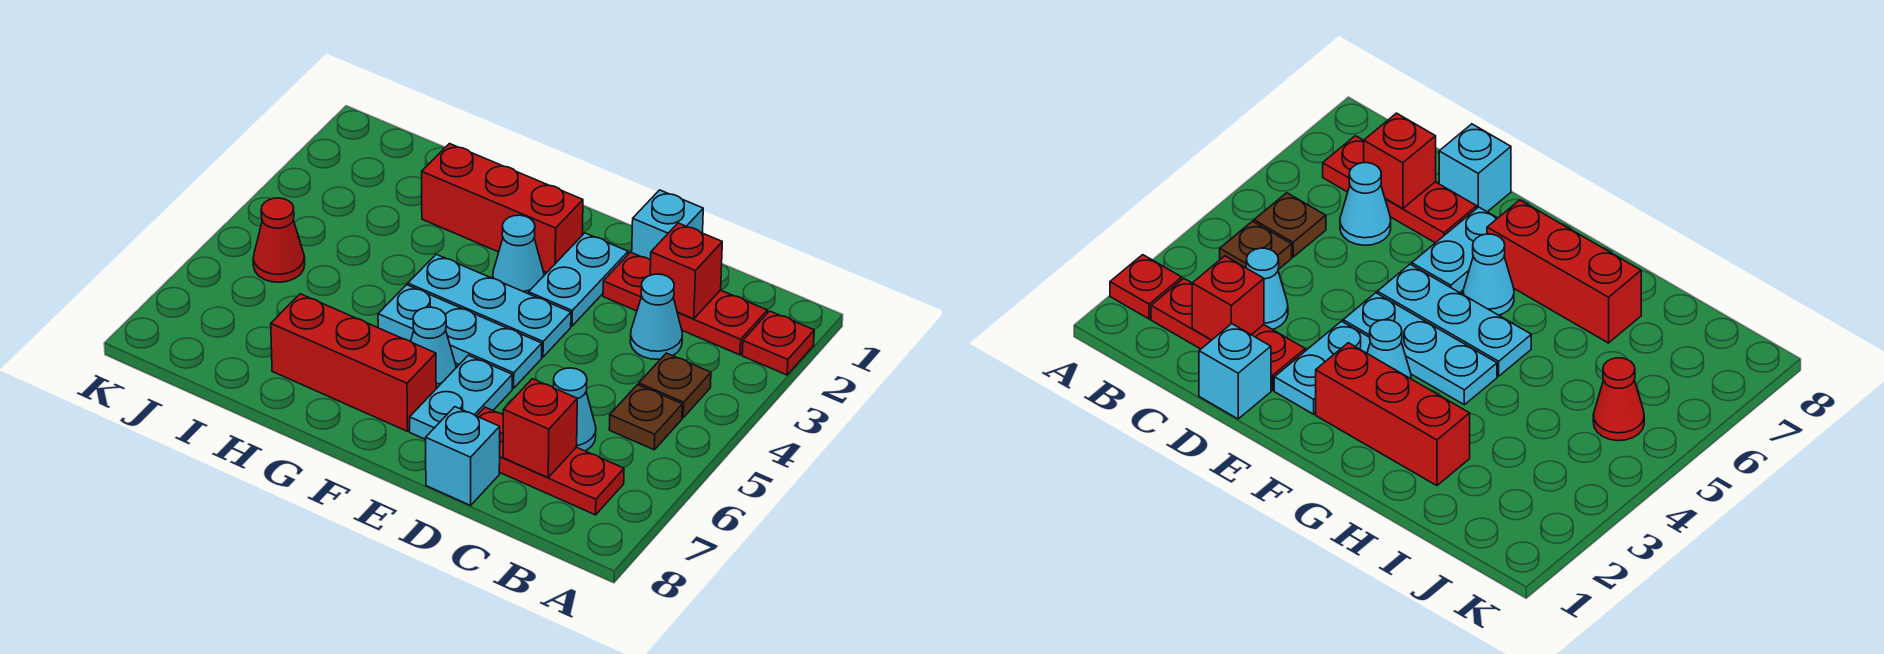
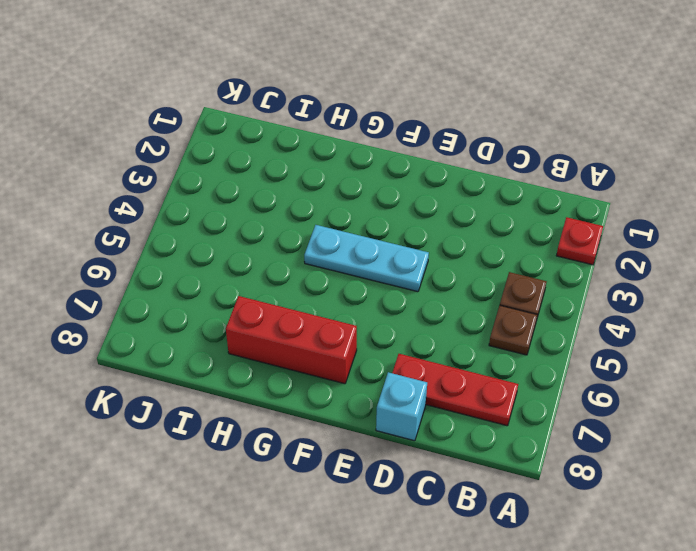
none -> red 1x3 plate [603,252,767,355]
none -> cyan 1x1 cone [630,274,682,359]
none -> cyan 1x1 cone [554,368,596,451]

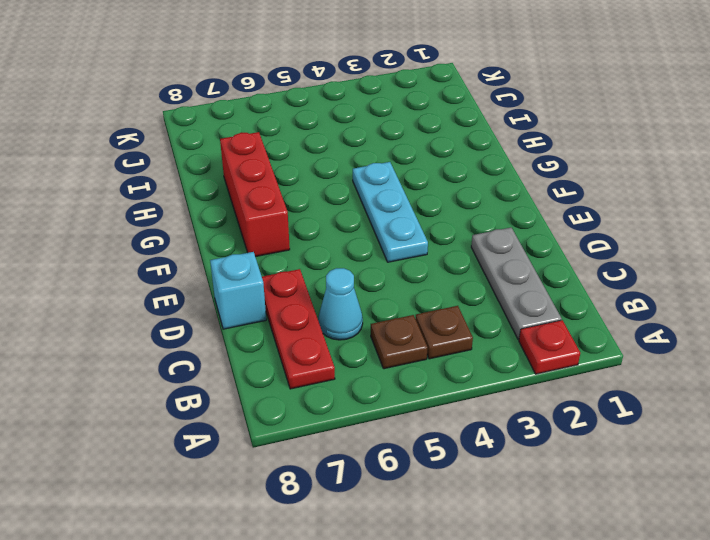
grey 1x3 plate [471,228,562,340] -> red 1x3 plate [603,252,767,355]
none -> cyan 1x1 cone [630,274,682,359]
none -> cyan 1x1 brick [632,190,703,260]
none -> cyan 1x2 plate [529,233,628,326]

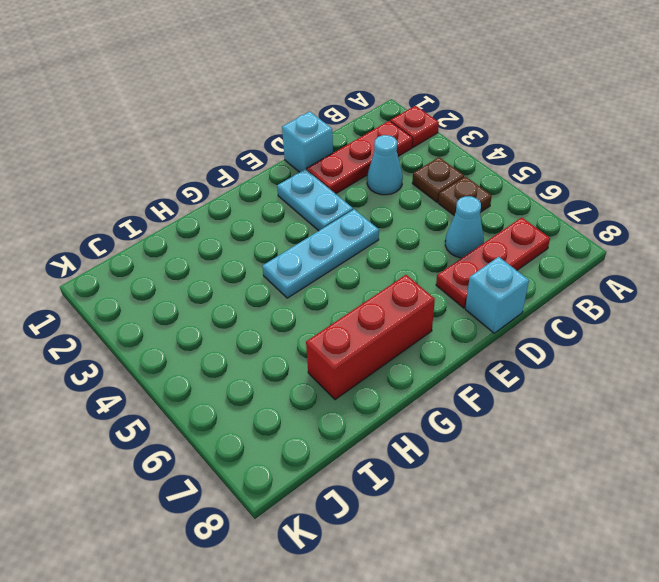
none -> cyan 1x3 plate [378,285,542,388]
none -> cyan 1x2 plate [410,355,512,440]
none -> red 1x3 brick [422,144,583,272]

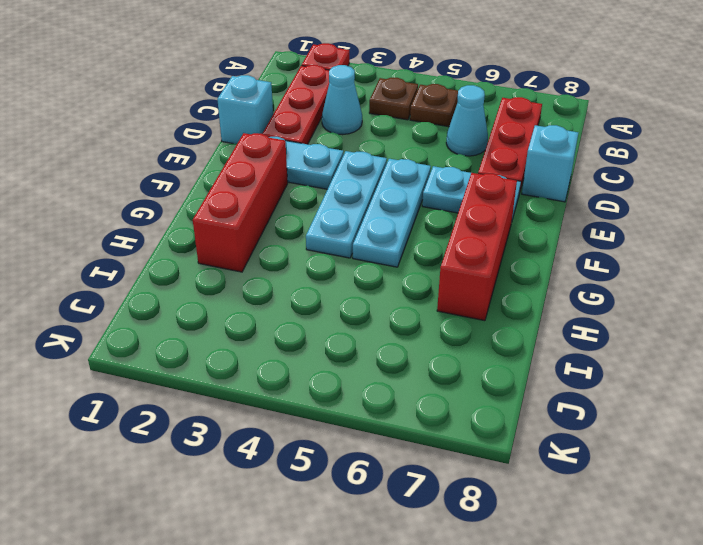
none -> cyan 1x1 cone [493,215,544,294]
none -> cyan 1x1 cone [411,307,456,389]
none -> red 1x1 cone [253,198,305,282]

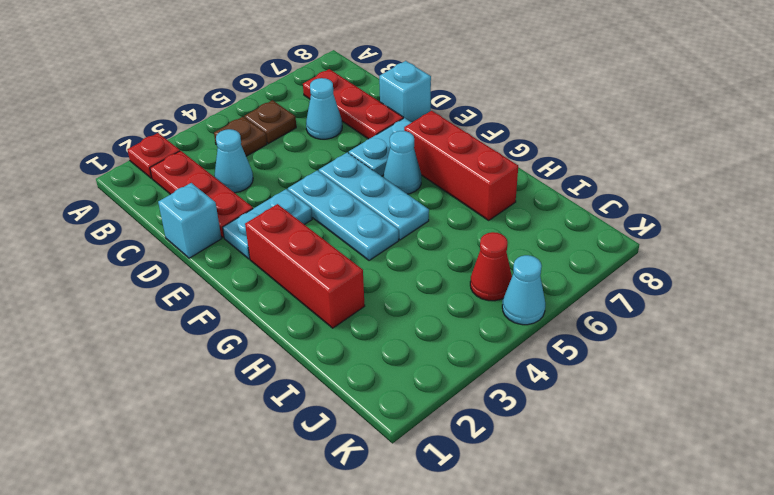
cyan 1x1 cone [502,255,545,325] -> cyan 1x1 cone moved to [493,215,544,294]
none -> red 1x1 brick [650,223,722,319]
none -> red 1x1 brick [503,379,577,477]

